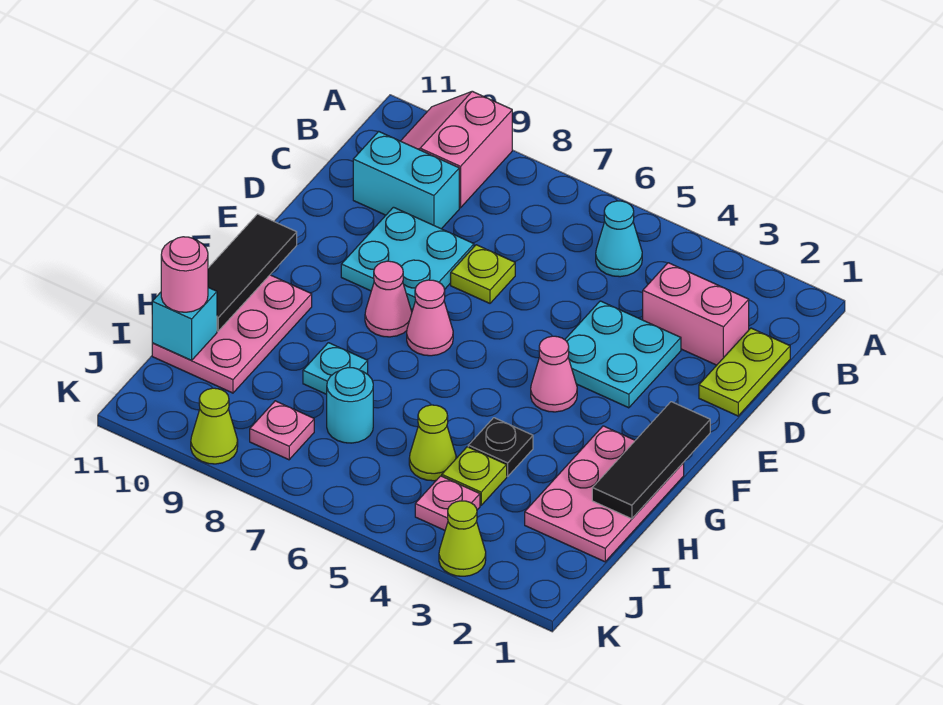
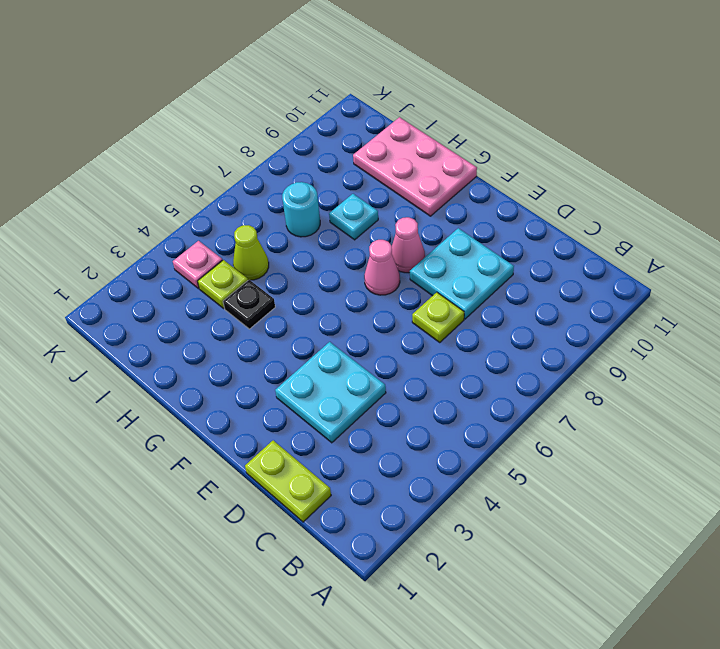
none -> pink 2x2 slope [401,91,512,208]
none -> cyan 1x1 cone [596,201,642,277]
none -> pink 1x2 brick [643,263,749,365]

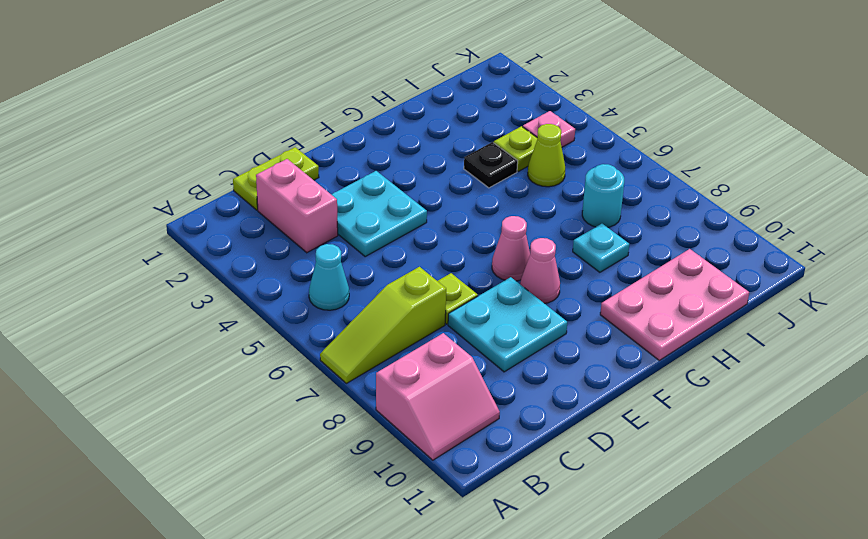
lime 1x3 slope [320,267,446,383] -> none
none -> cyan 1x2 brick [353,131,459,229]
none -> pink 1x1 cone [531,336,577,412]
none -> pink 2x3 plate [525,426,684,562]

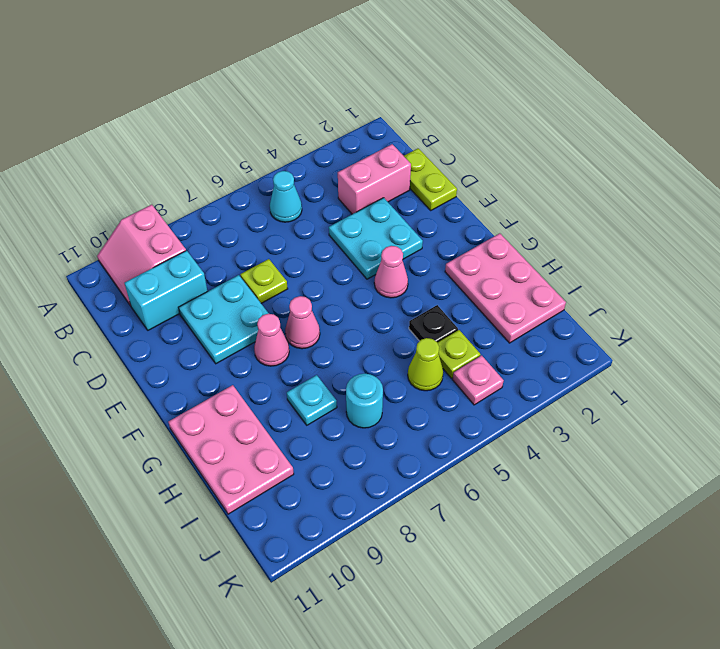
none -> pink 1x1 plate [250,401,314,460]
none -> lime 1x1 cone [439,501,486,576]
none -> lime 1x1 cone [191,388,238,464]

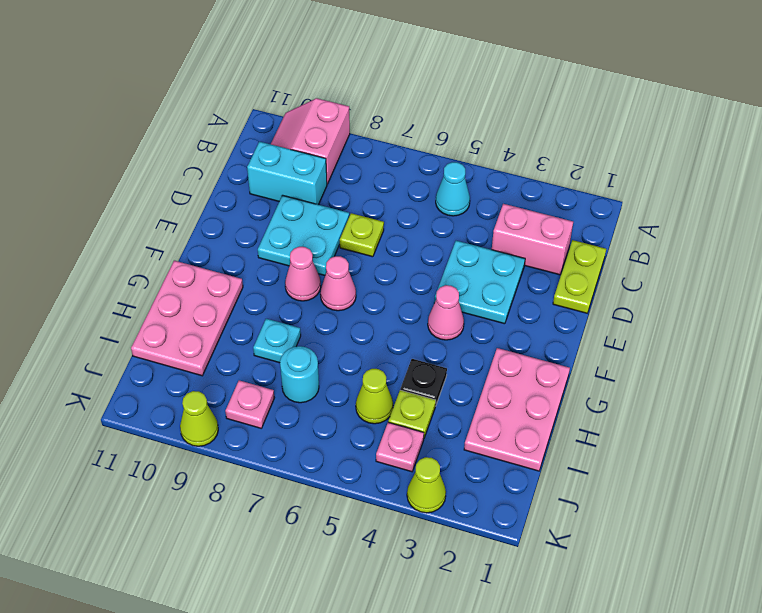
none -> black 1x3 tile [592,402,710,519]
none -> black 1x3 tile [208,214,297,331]
none -> cyan 1x1 brick [152,288,217,360]

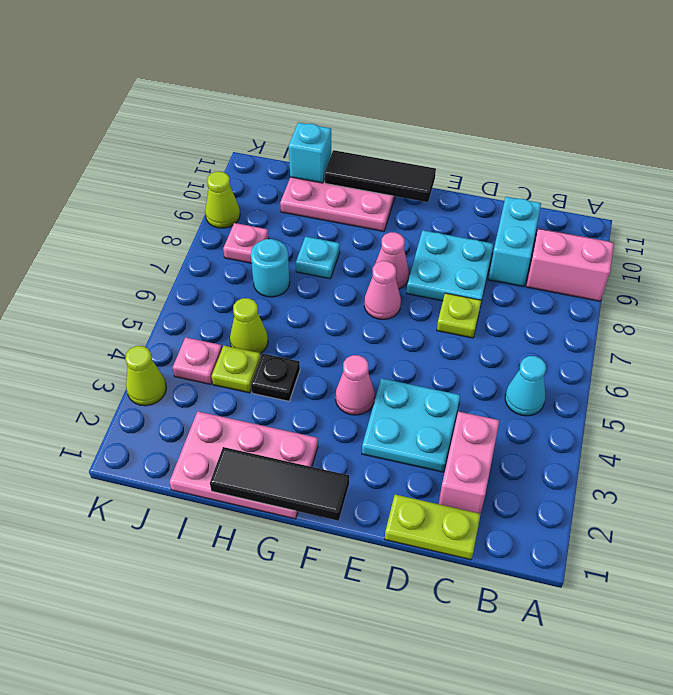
none -> pink 1x1 round brick [161,237,208,312]

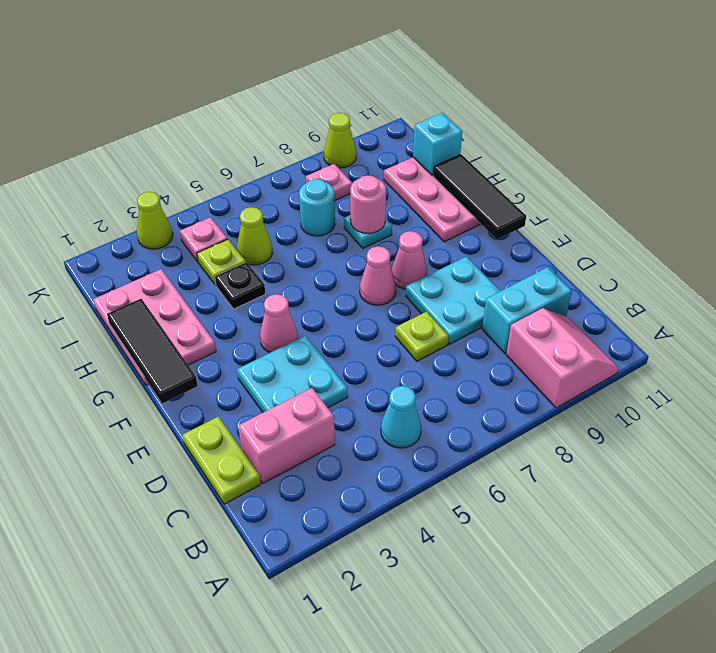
pink 1x1 round brick [350,175,386,233] -> pink 1x1 round brick moved to [161,237,208,312]

